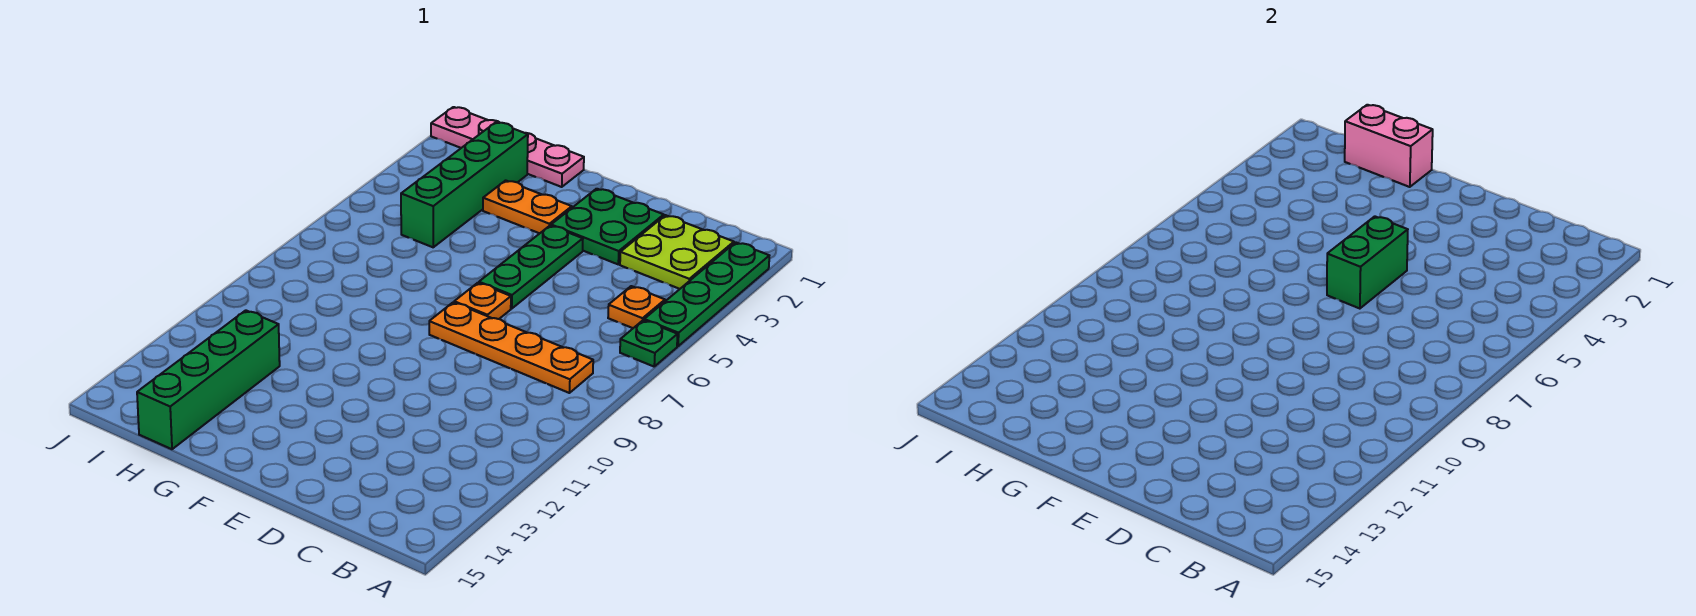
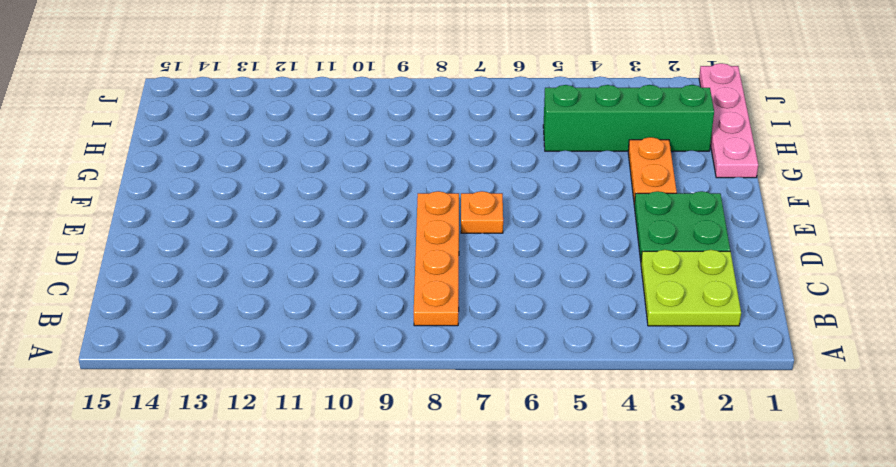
none -> green 1x4 plate [644,242,769,346]
none -> green 1x1 plate [620,320,678,366]
none -> orange 1x1 plate [608,286,665,328]

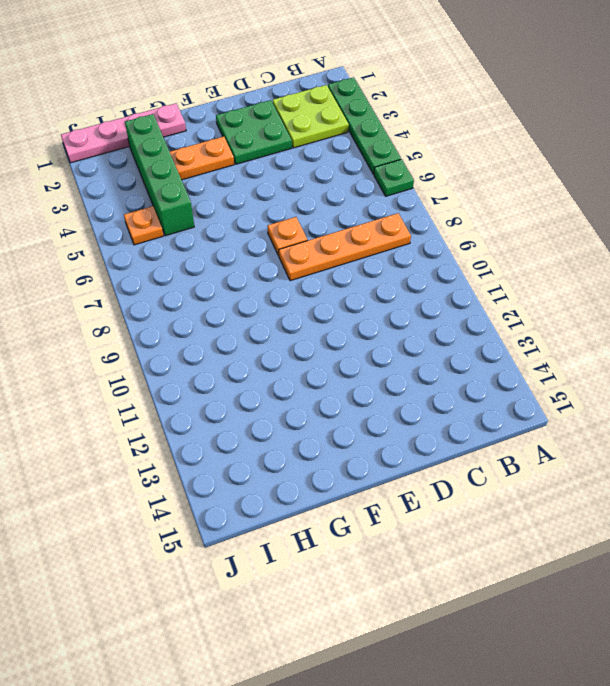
orange 1x1 plate [124,206,164,245] -> orange 1x1 plate moved to [608,286,665,328]
none -> green 1x3 plate [479,226,583,309]
none -> green 1x4 brick [137,310,280,449]
none -> green 1x2 brick [1327,216,1408,309]

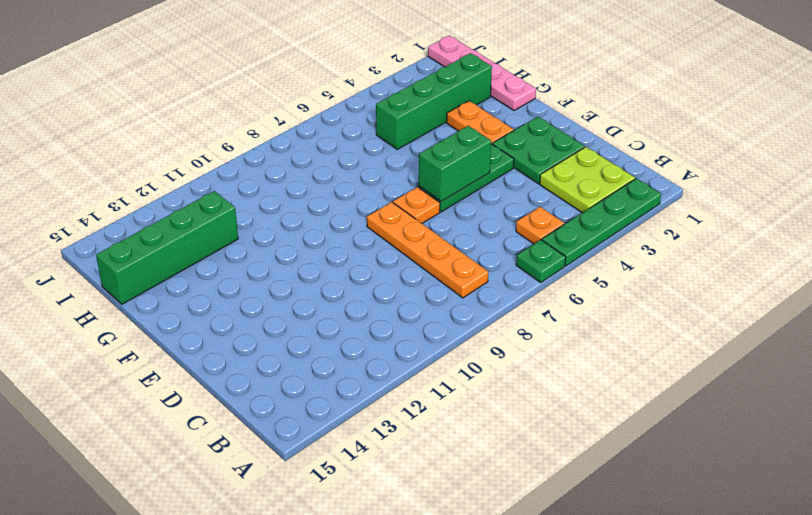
none -> pink 1x2 brick [1345,105,1433,187]

